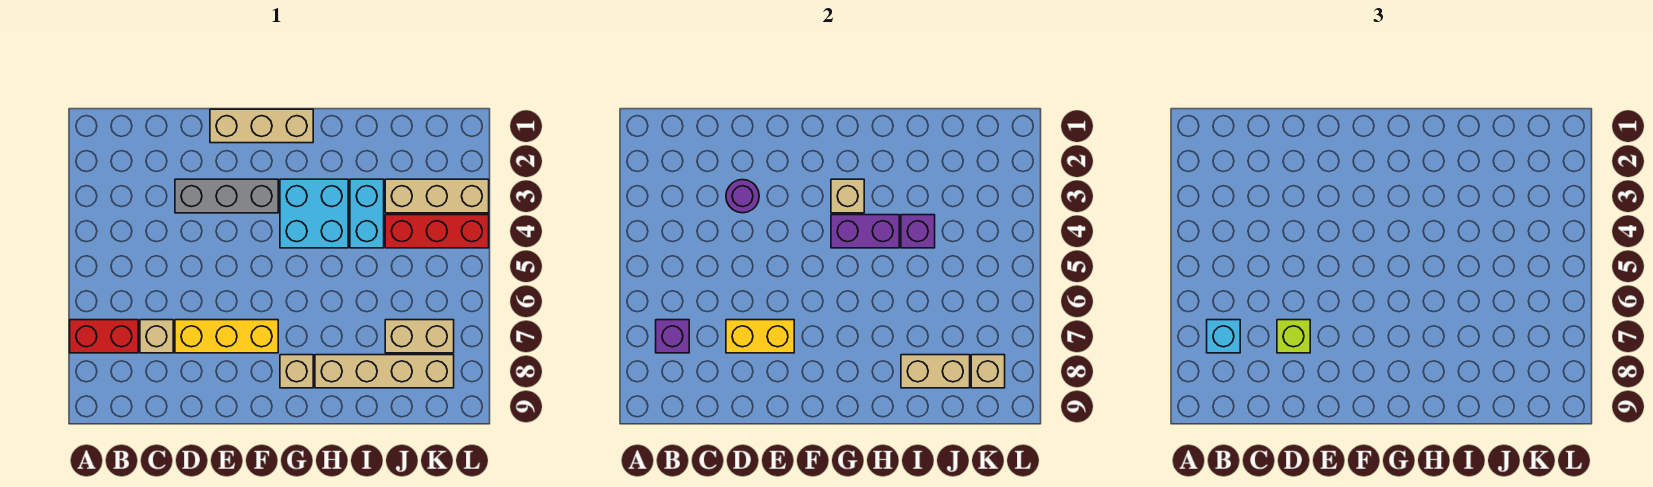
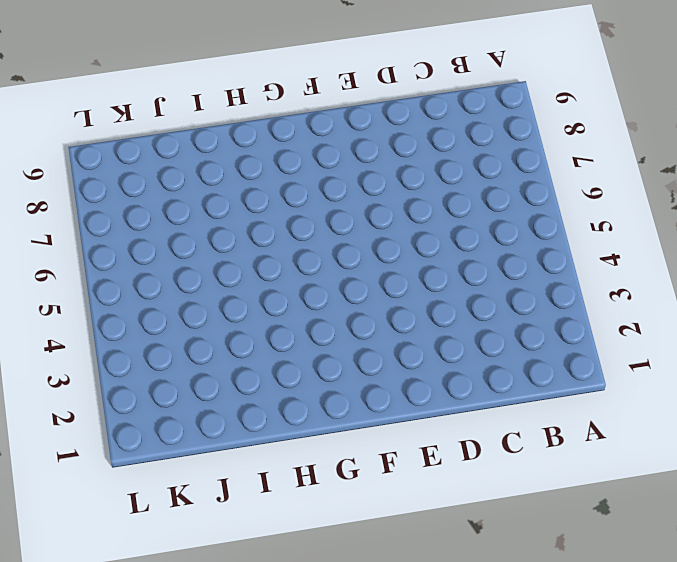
none -> red 1x2 brick [70,320,138,353]
none -> tan 1x1 brick [140,320,173,353]
none -> grey 1x3 brick [175,179,278,213]

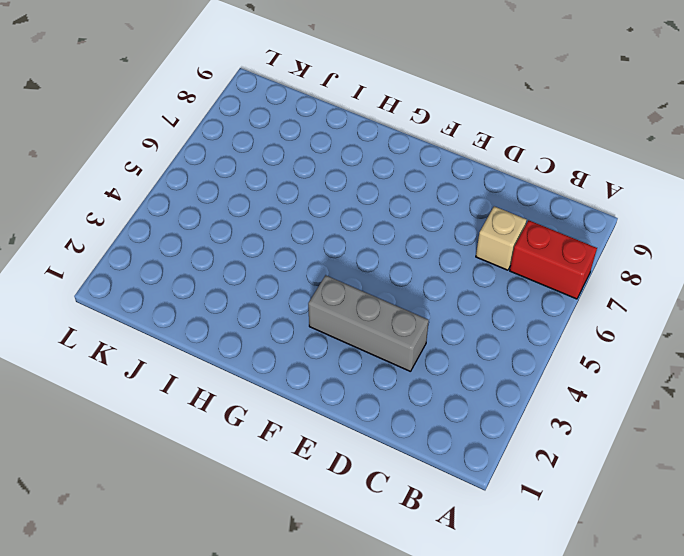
none -> yellow 1x3 brick [175,320,278,353]
none -> tan 1x3 brick [210,109,313,143]
none -> cyan 2x2 brick [280,179,348,248]

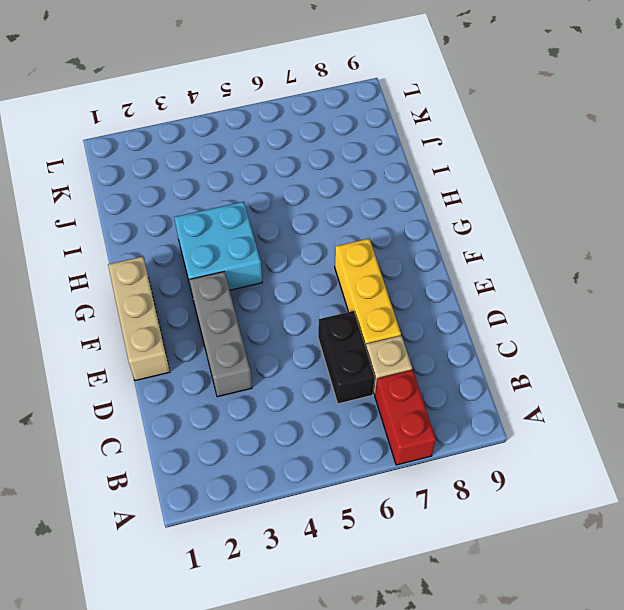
black 1x2 brick [318,311,375,404] -> none
none -> tan 1x1 brick [280,355,313,388]
none -> tan 1x4 brick [315,355,454,388]
none -> cyan 1x2 brick [350,179,384,248]

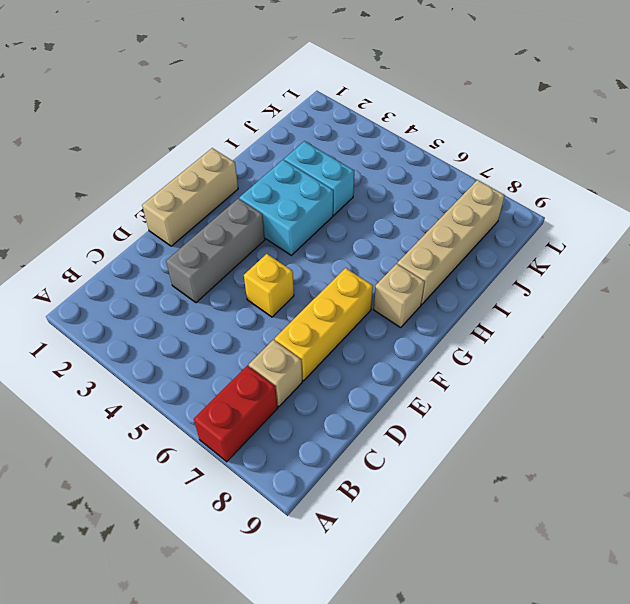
yellow 1x1 brick [244,254,294,317] -> none
none -> tan 1x3 brick [385,179,489,213]
none -> red 1x3 brick [385,215,489,248]
none -> tan 1x2 brick [385,320,454,353]

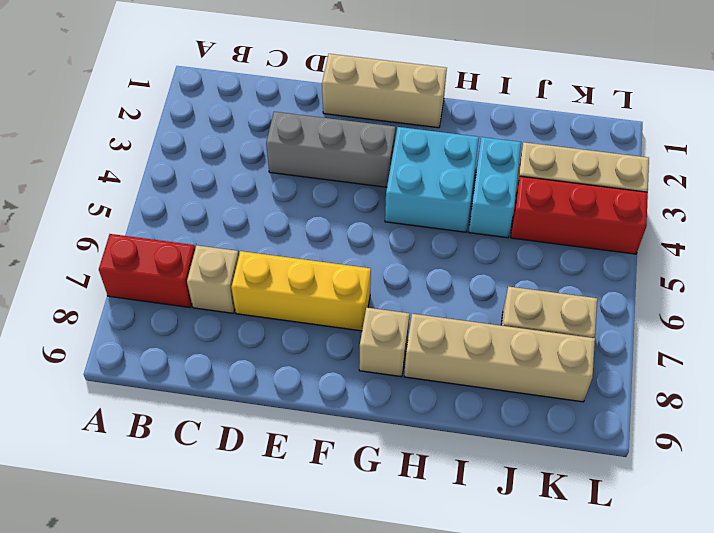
none -> purple 1x1 brick [656,320,689,353]
none -> purple 1x1 round brick [726,180,759,213]
none -> yellow 1x2 brick [726,320,794,353]

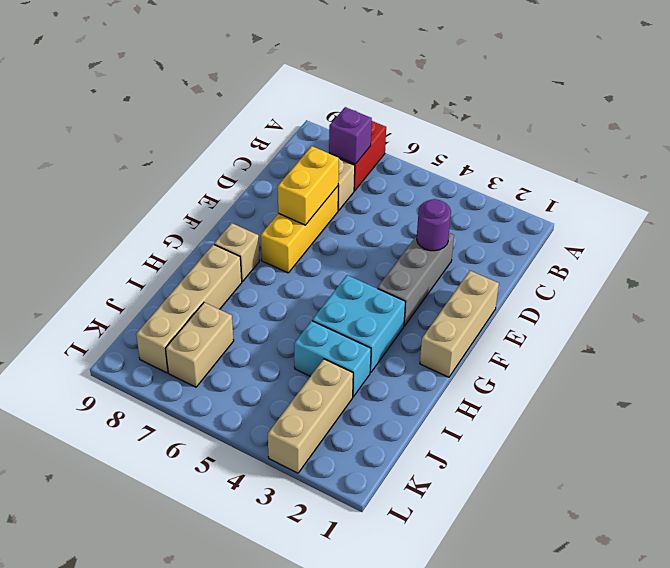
none -> red 1x3 brick [385,215,489,248]
none -> tan 1x1 brick [831,179,864,213]
none -> purple 1x2 brick [831,215,899,248]

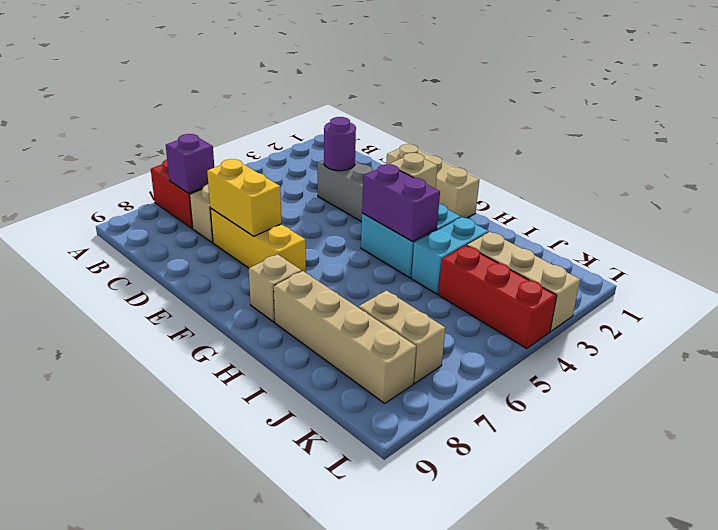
none -> purple 1x1 brick [901,215,935,248]
none -> tan 1x2 brick [901,355,970,388]
none -> tan 1x1 brick [971,355,1005,388]

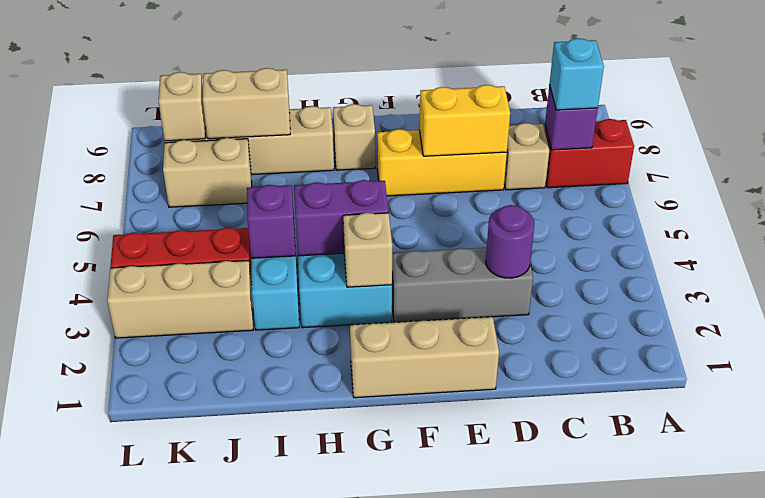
none -> lime 1x1 brick [1277,320,1310,353]

